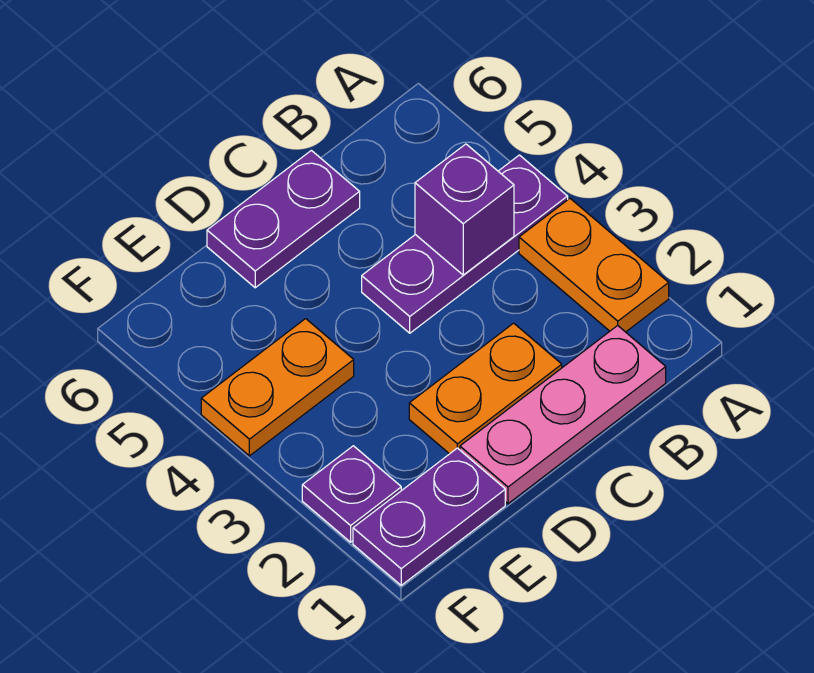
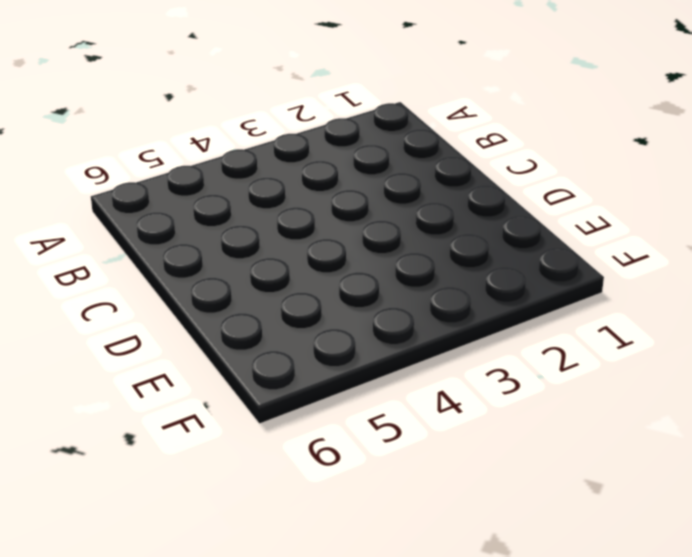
none -> orange 1x2 plate [519,198,669,332]
none -> purple 1x3 plate [362,155,568,333]

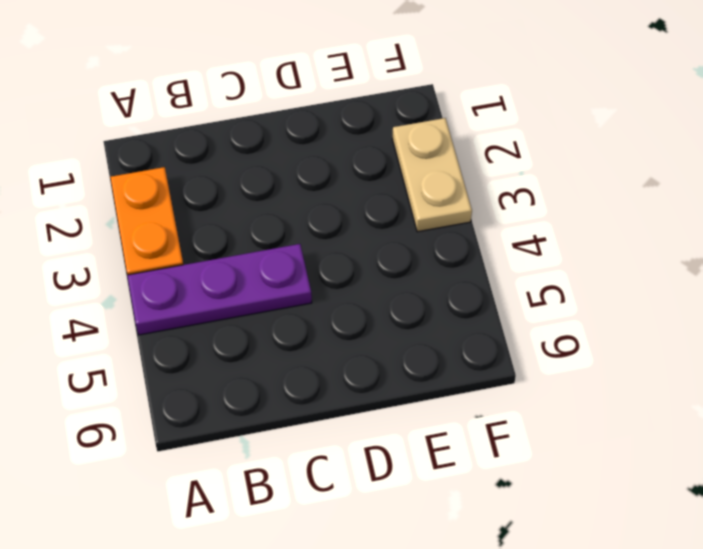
tan 1x2 plate [392,118,472,232] -> purple 1x1 plate [302,446,401,542]
none -> pink 1x3 plate [460,325,666,504]
none -> orange 1x2 plate [409,323,562,454]

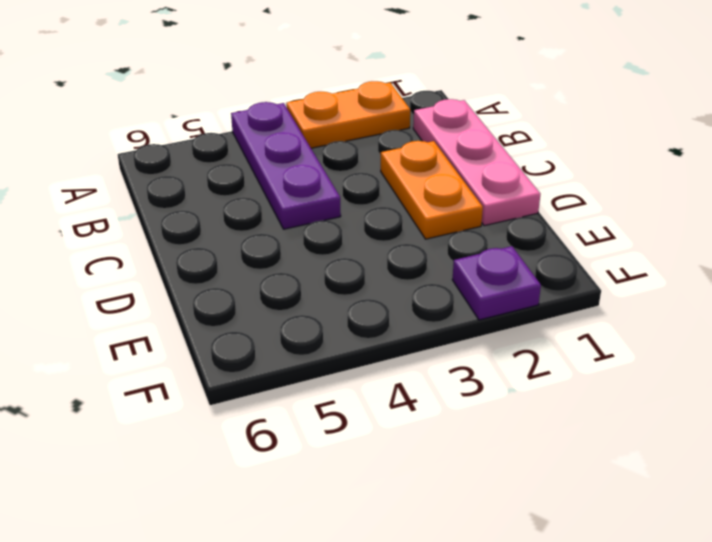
none -> purple 1x2 plate [207,150,360,288]
none -> purple 1x2 plate [353,448,505,585]

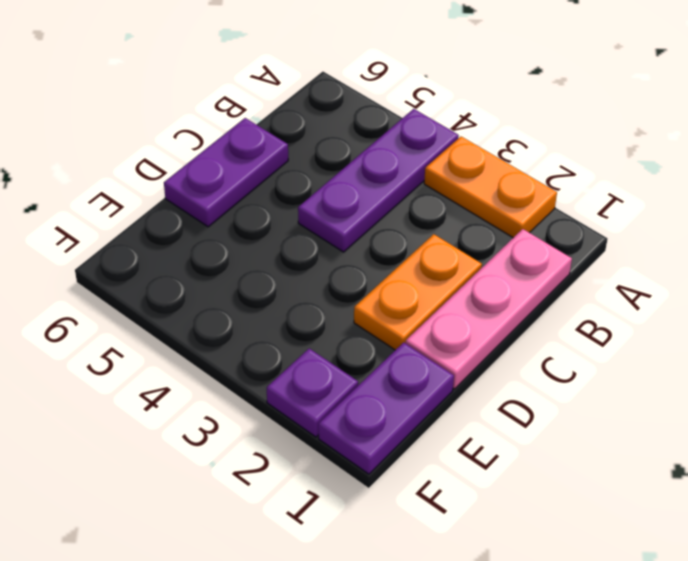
none -> orange 1x2 plate [201,319,354,456]
none -> purple 1x1 brick [415,144,514,275]

